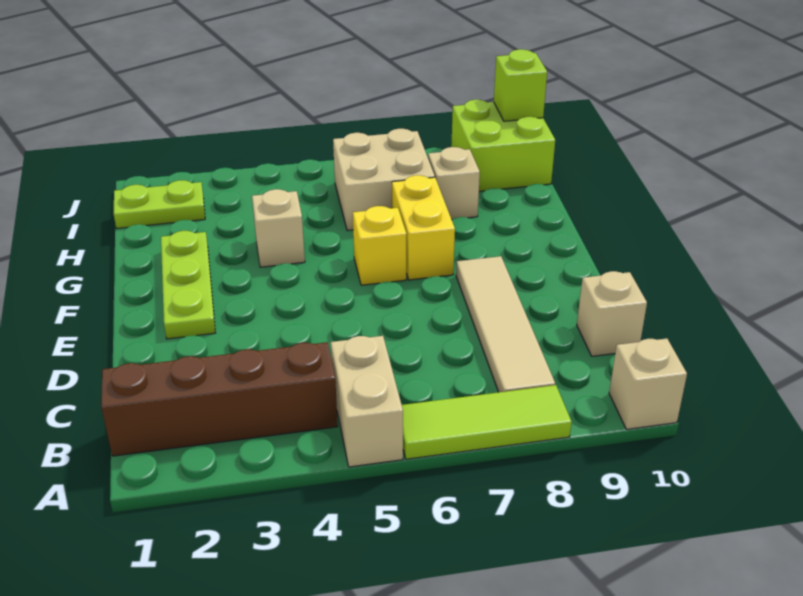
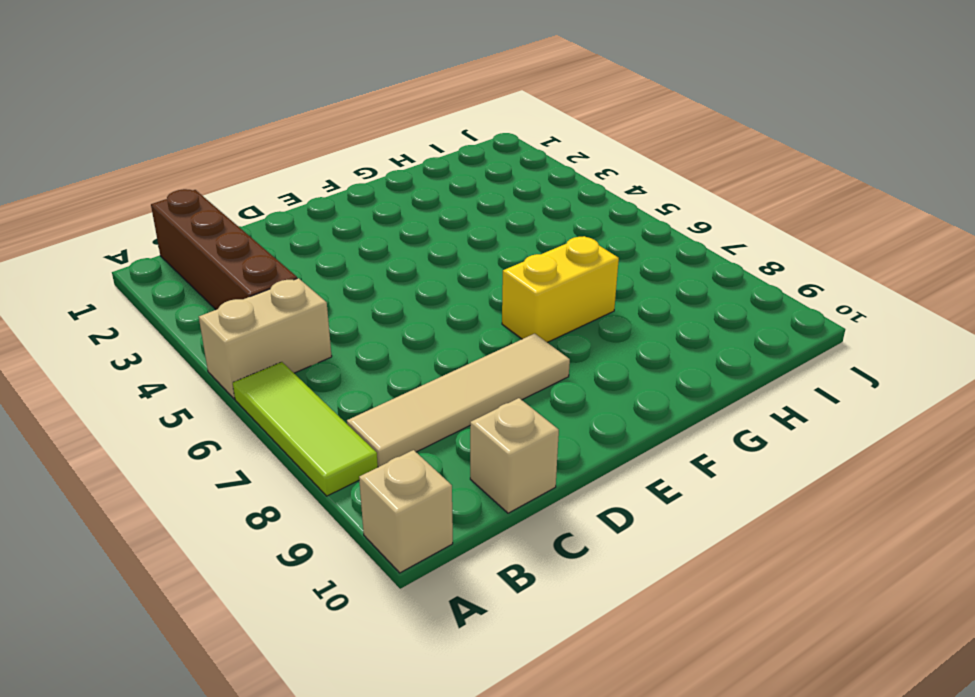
none -> lime 1x3 plate [161,231,215,339]
none -> yellow 1x1 brick [353,206,406,285]
none -> tan 1x1 brick [252,189,305,267]

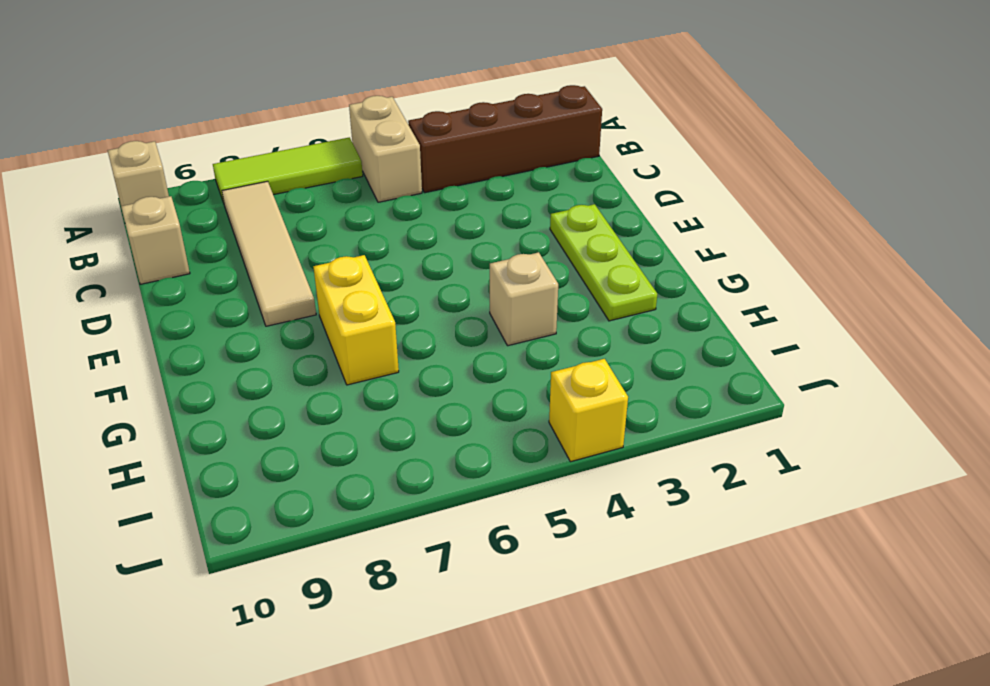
yellow 1x1 brick [549,359,628,462] -> yellow 1x1 brick moved to [353,206,406,285]
none -> tan 2x2 brick [333,129,435,231]
none -> tan 1x1 brick [428,147,480,219]
none -> lime 1x2 plate [114,180,205,228]

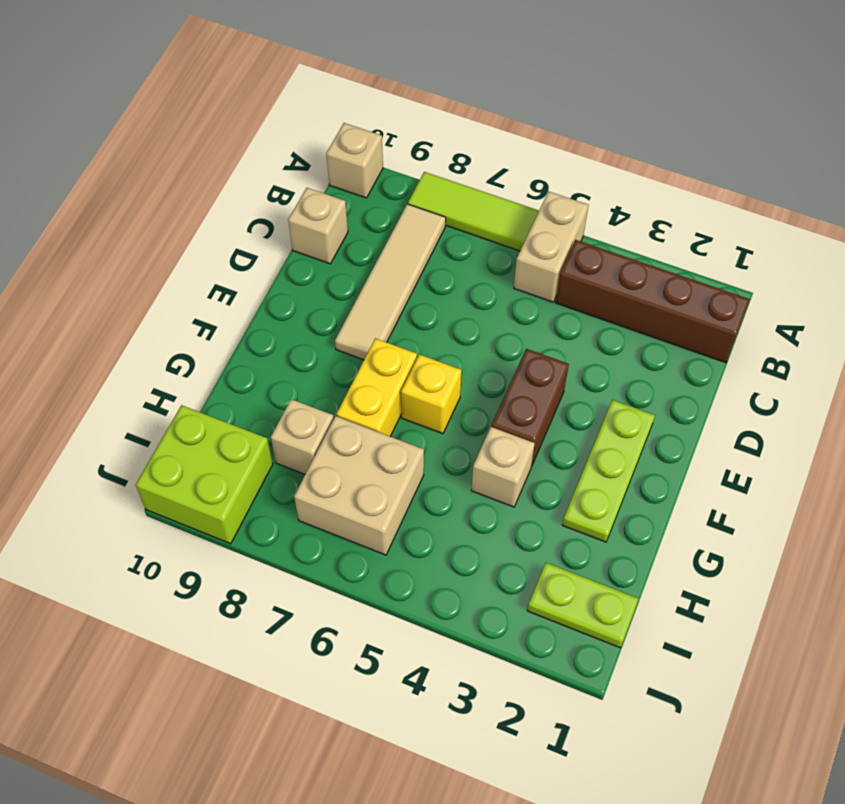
brown 1x2 brick [491,349,569,467] -> none
none -> lime 1x1 brick [494,49,547,121]

